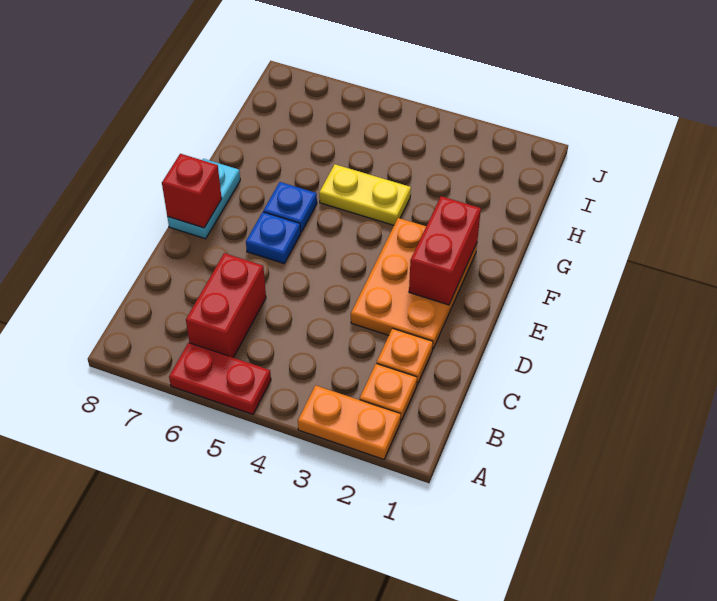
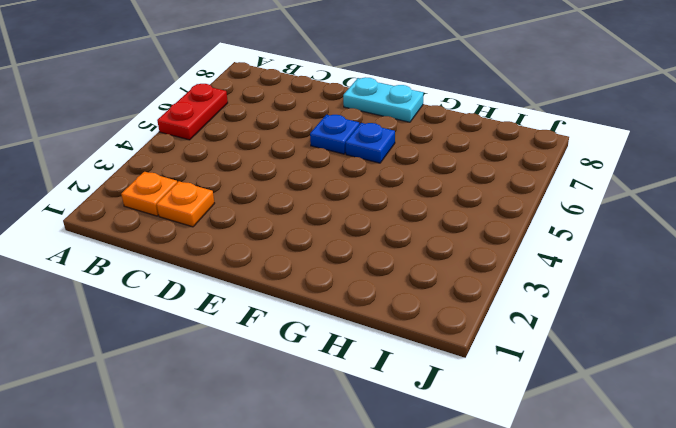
none -> orange 1x2 plate [298,385,401,459]
none -> red 1x2 brick [186,253,266,358]
none -> orange 2x3 plate [351,218,477,350]

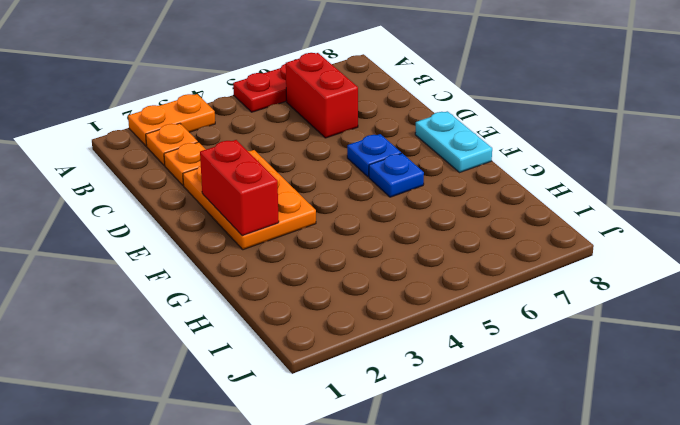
none -> yellow 1x2 plate [319,164,411,225]
none -> red 1x1 brick [162,154,222,228]

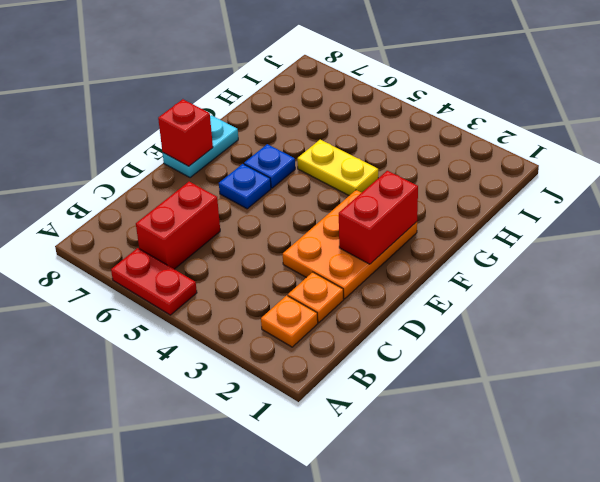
none -> orange 1x2 plate [298,385,401,459]

